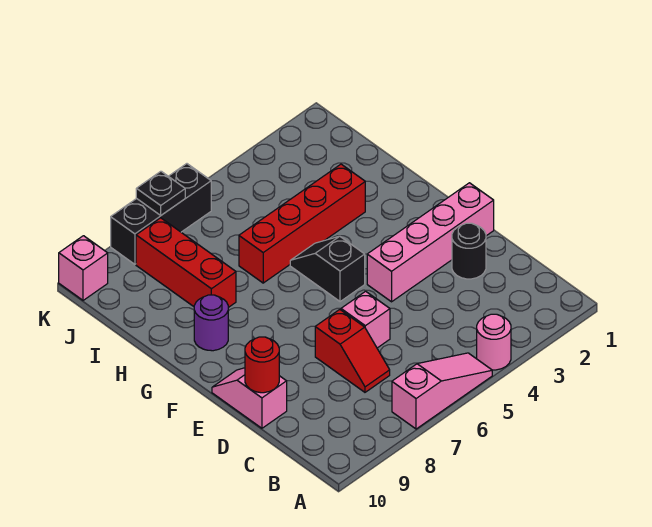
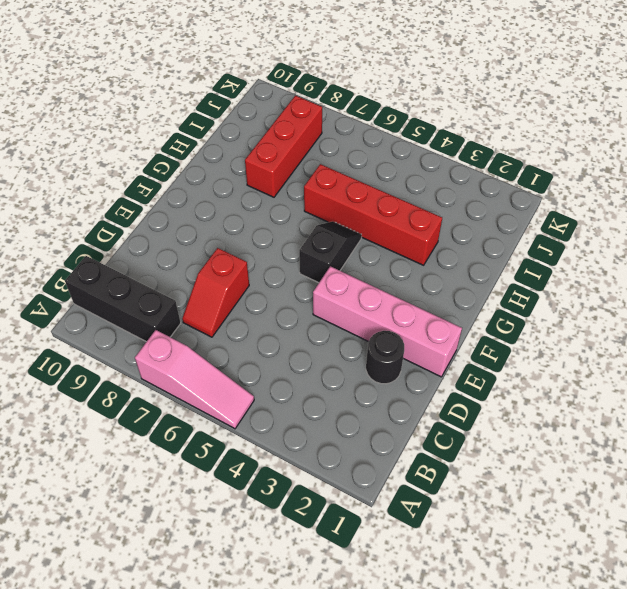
black 1x3 brick [65,256,181,342] -> black 1x3 brick moved to [111,164,211,264]
none -> pink 1x1 round brick [477,314,511,370]
none -> pink 1x1 brick [341,291,390,348]
none -> pink 1x2 slope [212,368,287,428]

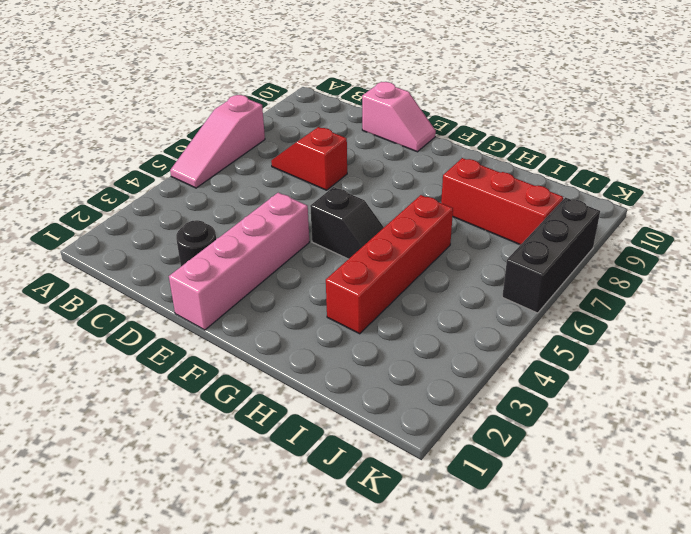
none -> pink 1x1 round brick [477,314,511,370]
none -> pink 1x1 brick [341,291,390,348]
none -> purple 1x1 round brick [194,295,228,351]

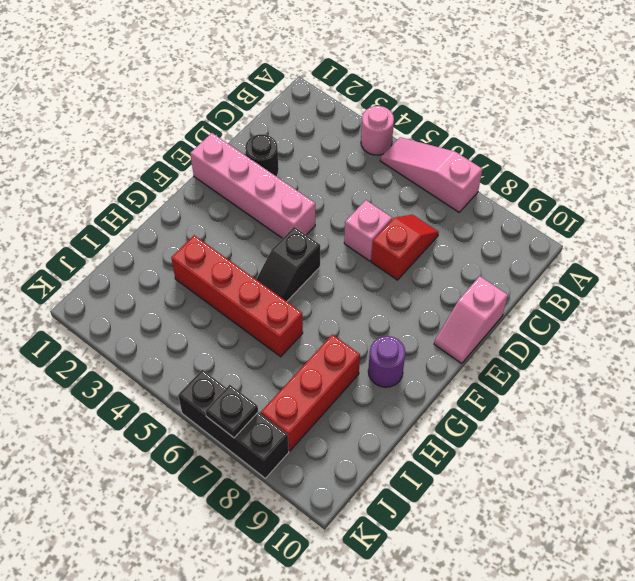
none -> pink 1x1 brick [59,236,108,300]
none -> red 1x1 round brick [245,337,279,393]

